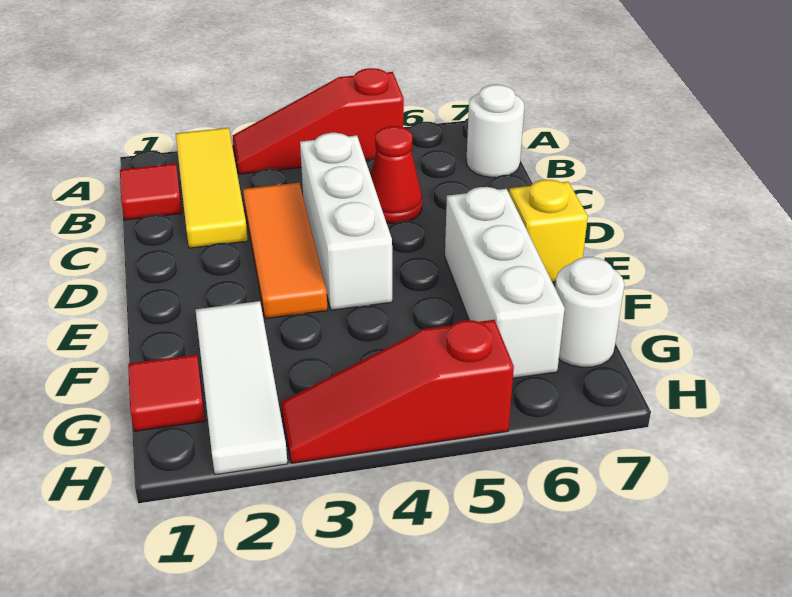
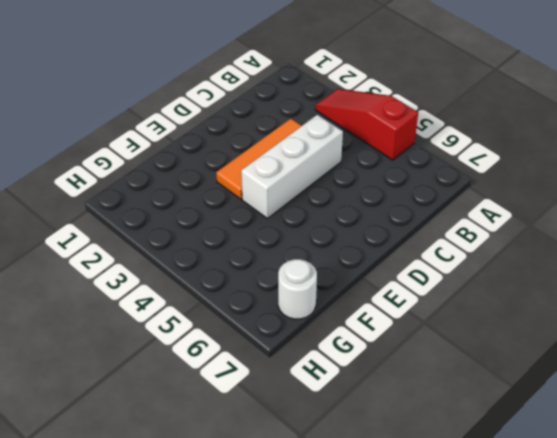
none -> yellow 1x3 tile [176,128,248,248]
none -> red 1x1 tile [120,164,182,220]
none -> white 1x1 round brick [466,85,524,177]

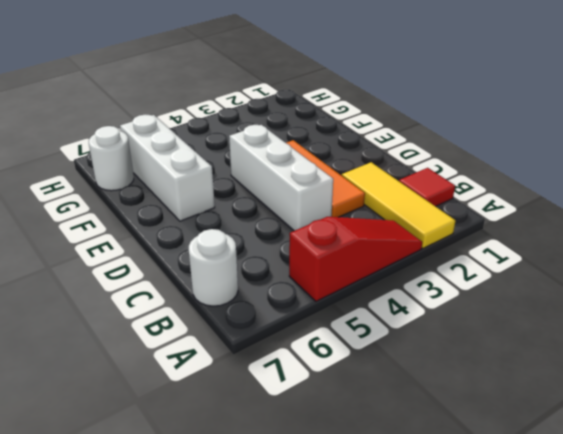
none -> red 1x1 cone [371,126,422,223]
none -> yellow 1x1 brick [509,180,588,282]
none -> white 1x3 tile [196,301,288,475]

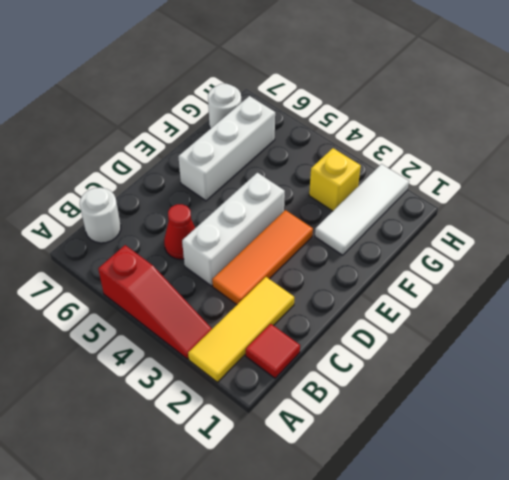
yellow 1x1 brick [309,148,361,211] -> yellow 1x1 brick moved to [509,180,588,282]
none -> red 1x1 tile [128,355,205,431]
none -> red 1x3 slope [281,320,514,463]

